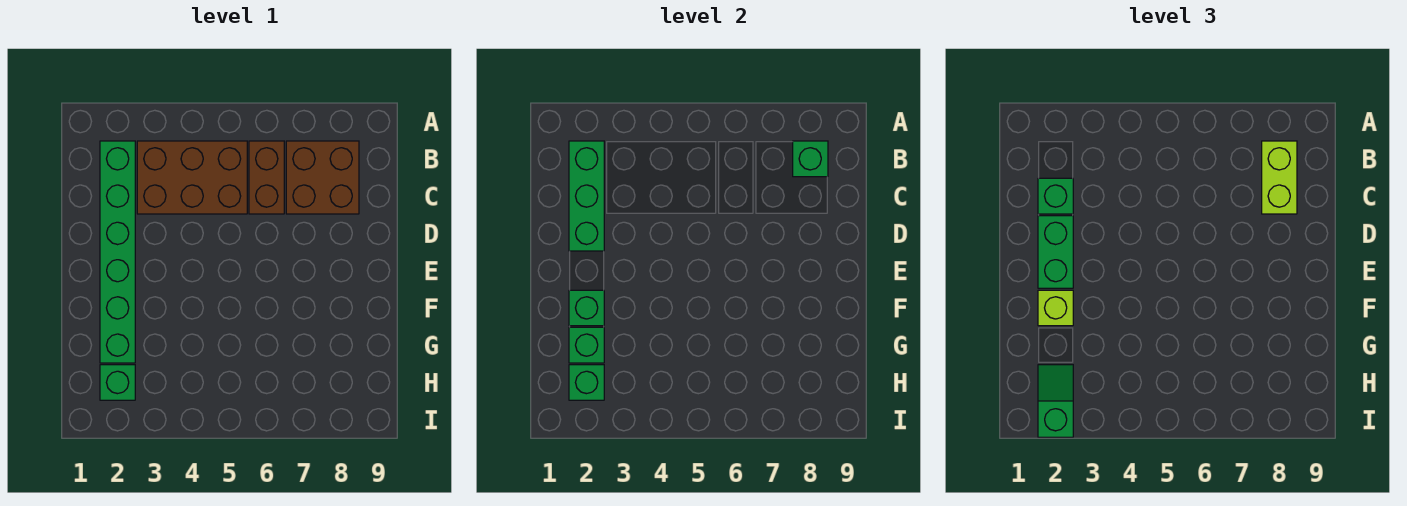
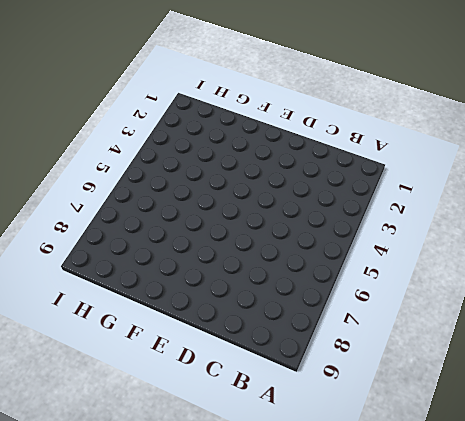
none -> green 1x6 brick [100,141,135,363]
none -> brown 2x3 brick [137,141,247,214]
none -> brown 1x2 brick [249,141,284,214]

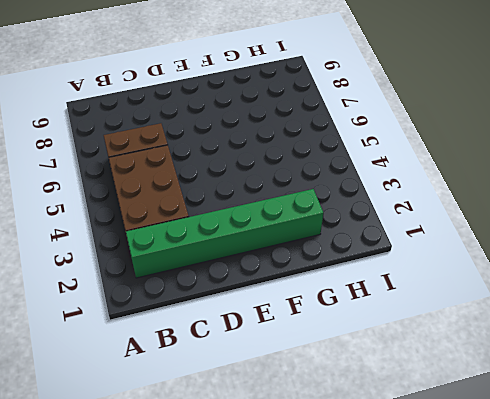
none -> brown 2x2 brick [286,141,359,214]
none -> green 1x1 brick [100,365,135,400]
none -> green 1x3 brick [569,141,604,251]

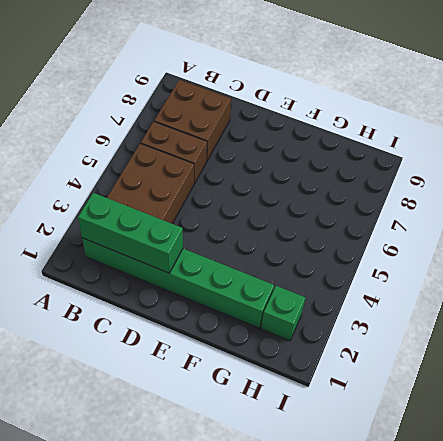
none -> green 1x1 brick [793,141,828,177]
none -> green 1x1 brick [569,290,604,326]
none -> green 1x1 brick [569,327,604,363]

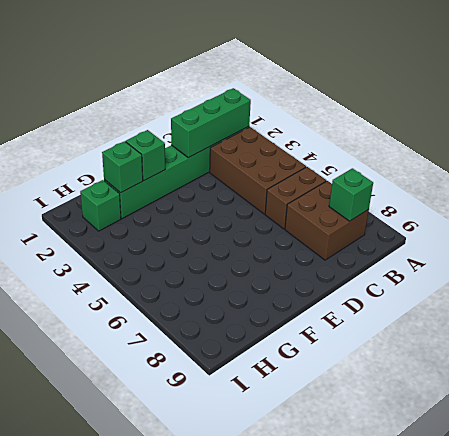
none -> green 1x1 brick [569,365,604,400]
none -> lime 1x2 brick [1262,141,1297,214]
none -> green 1x1 brick [1038,178,1073,214]

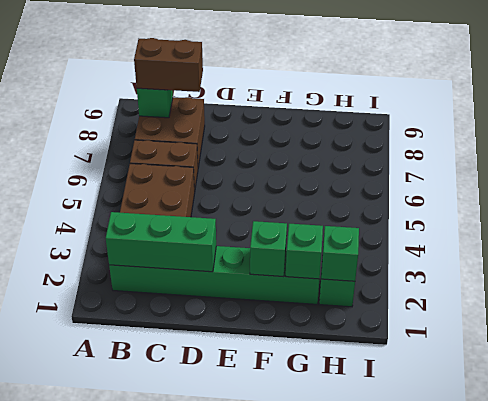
brown 1x2 brick [134,38,203,92] -> lime 1x2 brick [1262,141,1297,214]
none -> green 1x1 brick [1038,178,1073,214]
none -> green 1x2 brick [1038,216,1073,288]
none -> lime 1x1 brick [1038,290,1073,326]

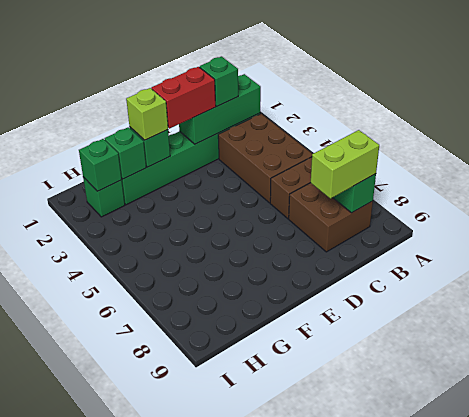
red 1x2 brick [151,67,216,129] -> green 1x2 brick [1038,216,1073,288]
none -> green 1x2 slope [1038,365,1073,437]

